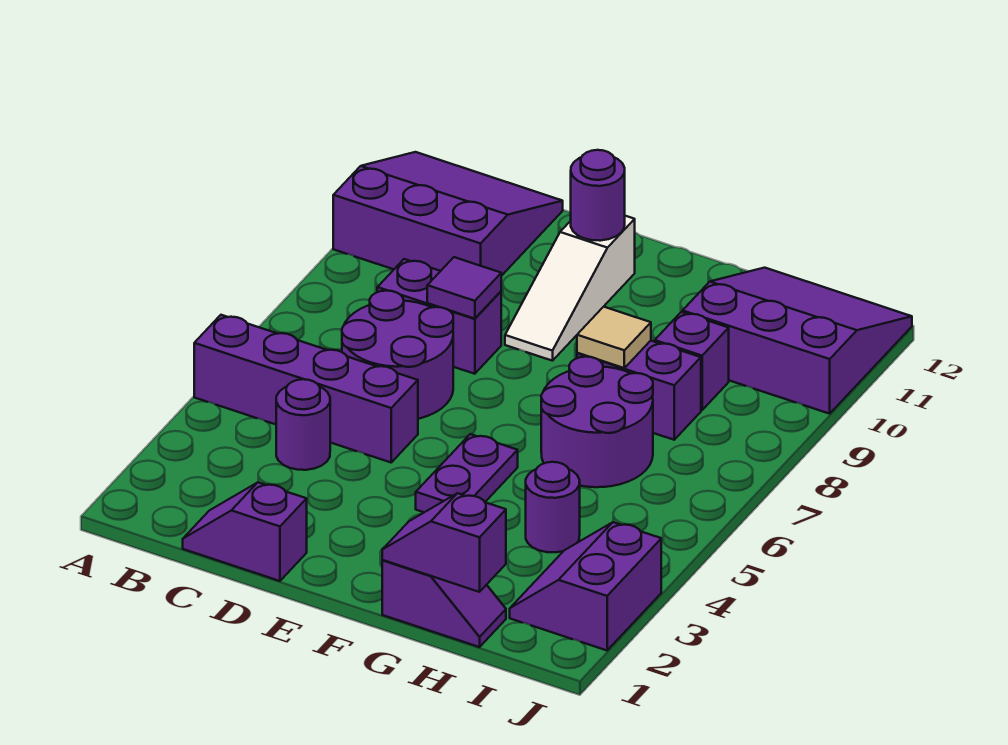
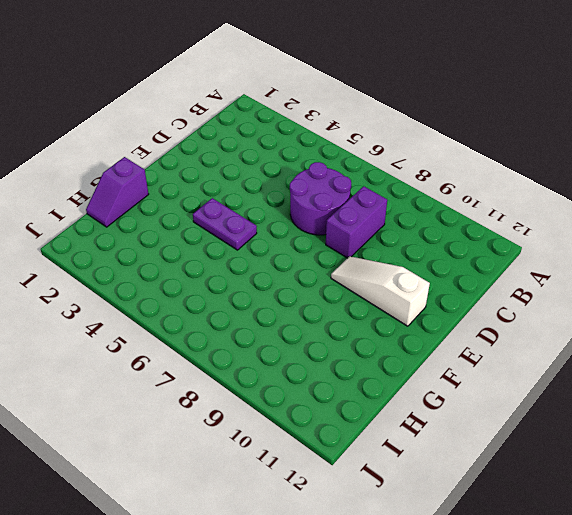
none -> purple 1x4 brick [194,315,418,462]
none -> purple 3x3 slope [333,152,563,276]
none -> purple 1x2 slope [183,482,307,581]

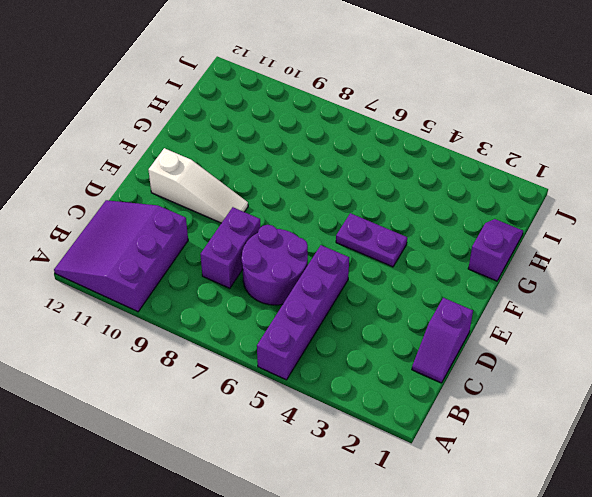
none -> purple 1x1 round brick [276,379,330,470]
none -> purple 2x2 round brick [541,357,653,487]
none -> purple 1x2 brick [577,341,701,440]

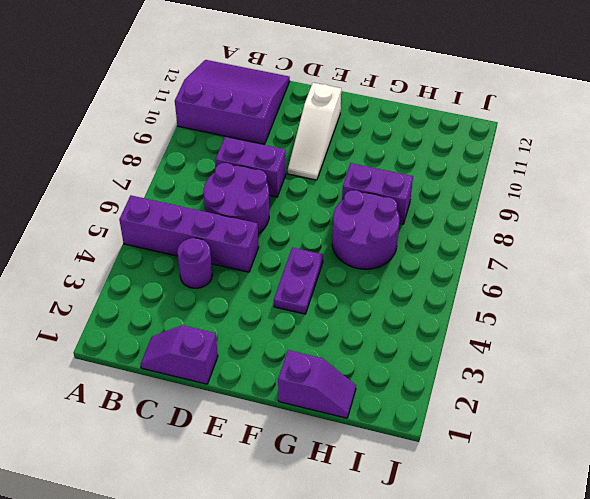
none -> purple 1x1 round brick [526,462,580,552]
none -> purple 1x1 brick [655,312,729,410]
none -> purple 3x3 slope [683,268,912,414]

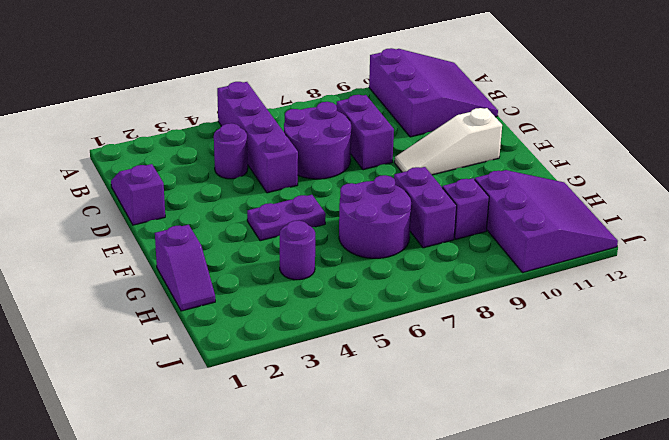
none -> purple 2x2 slope [510,522,661,650]
none -> purple 1x1 tile [427,257,501,319]
none -> purple 1x1 round brick [571,150,625,241]

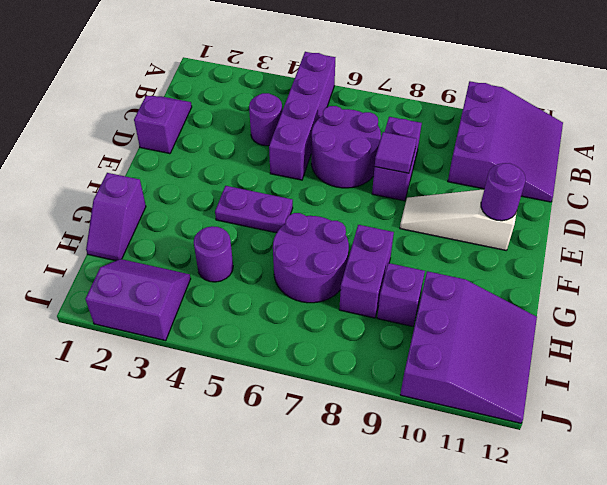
none -> purple 1x2 slope [382,493,506,592]
none -> tan 1x1 tile [577,307,651,368]

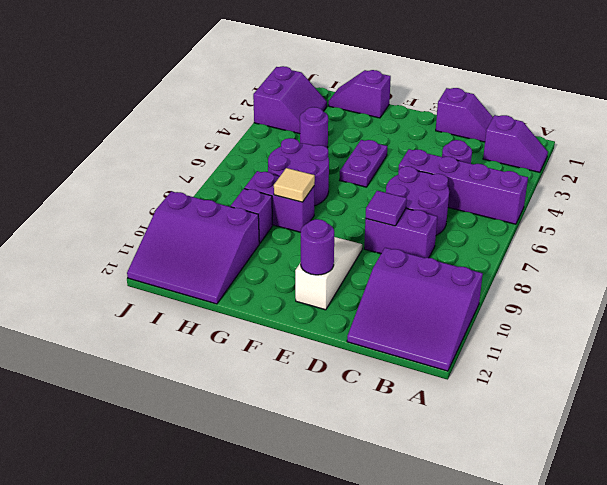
purple 1x2 slope [483,115,548,172] -> purple 1x2 slope moved to [382,493,506,592]

